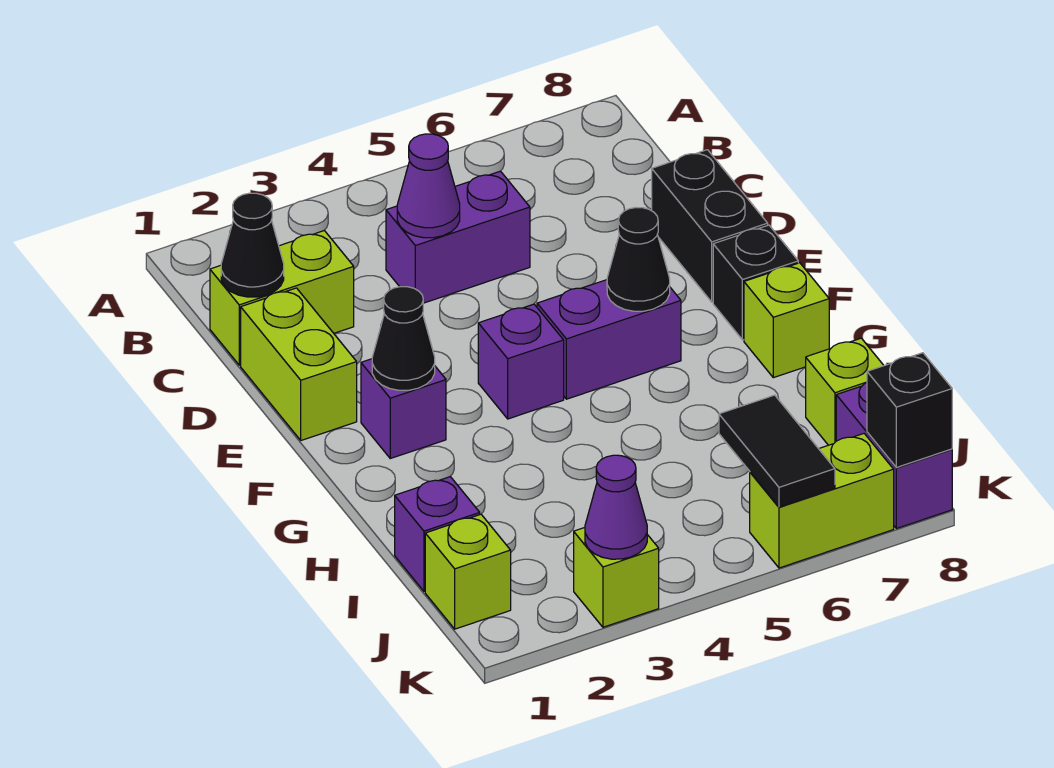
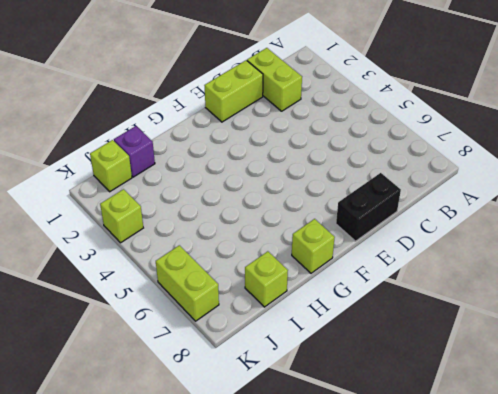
none -> purple 1x2 brick [386,171,530,303]
none -> purple 1x1 brick [361,359,446,458]
none -> purple 1x1 brick [478,304,564,419]

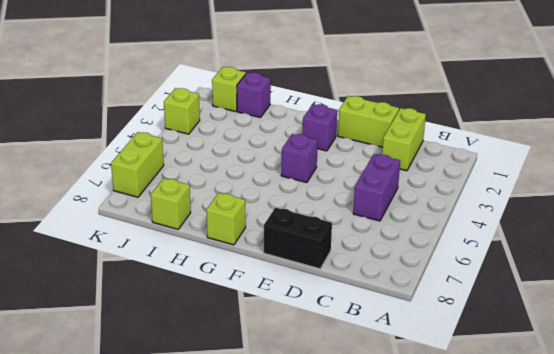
none -> purple 1x2 brick [537,280,681,399]
none -> black 1x1 brick [713,225,798,340]
none -> purple 1x2 brick [836,383,952,528]

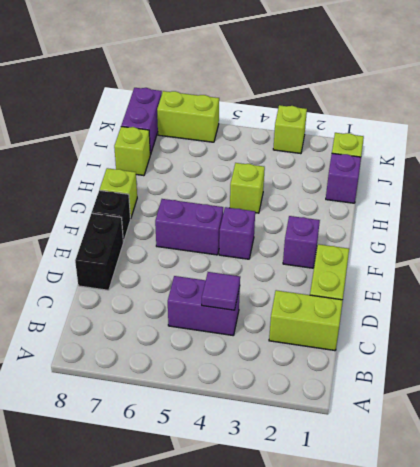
purple 1x1 tile [202,272,240,310] -> purple 1x1 cone [397,134,460,238]
lime 1x1 brick [230,163,265,213] -> none
none -> black 1x1 cone [221,193,284,297]
none -> black 1x1 cone [372,287,435,390]
none -> black 1x1 cone [607,208,670,311]

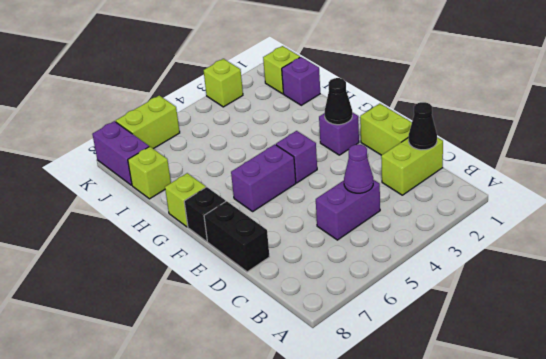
none -> black 1x1 cone [607,208,670,311]
none -> black 1x2 tile [719,395,835,507]
none -> purple 1x1 cone [585,455,647,559]

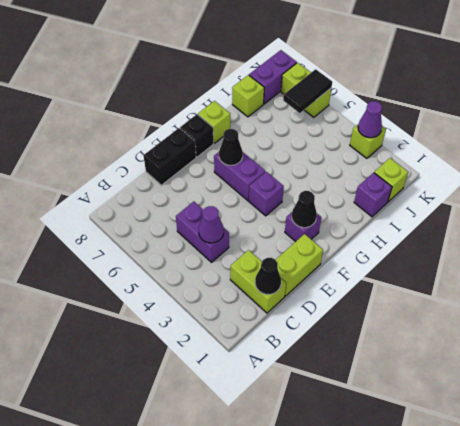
none -> black 1x1 brick [867,353,952,468]

